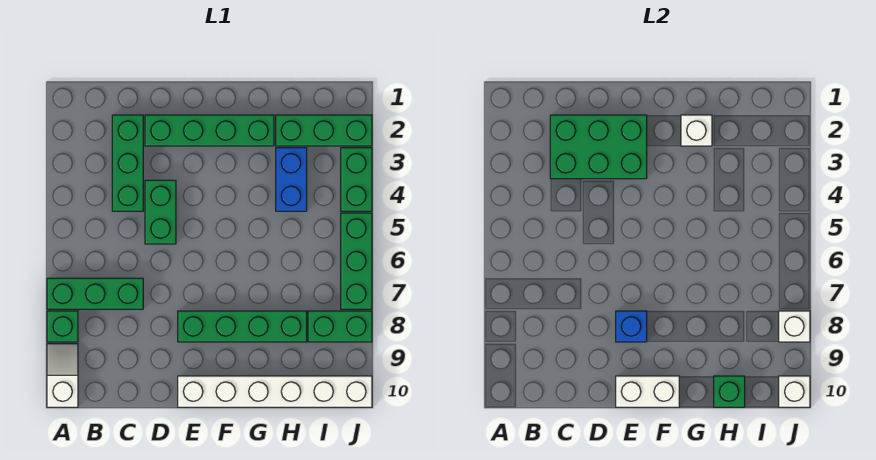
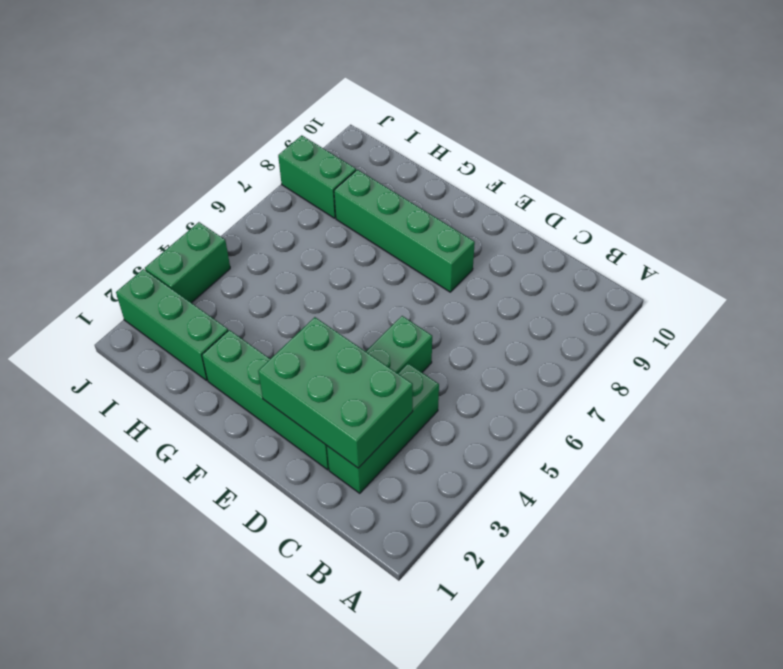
none -> green 1x3 brick [47,278,143,309]
none -> green 1x1 brick [47,311,78,342]
none -> white 1x2 slope [47,344,78,407]

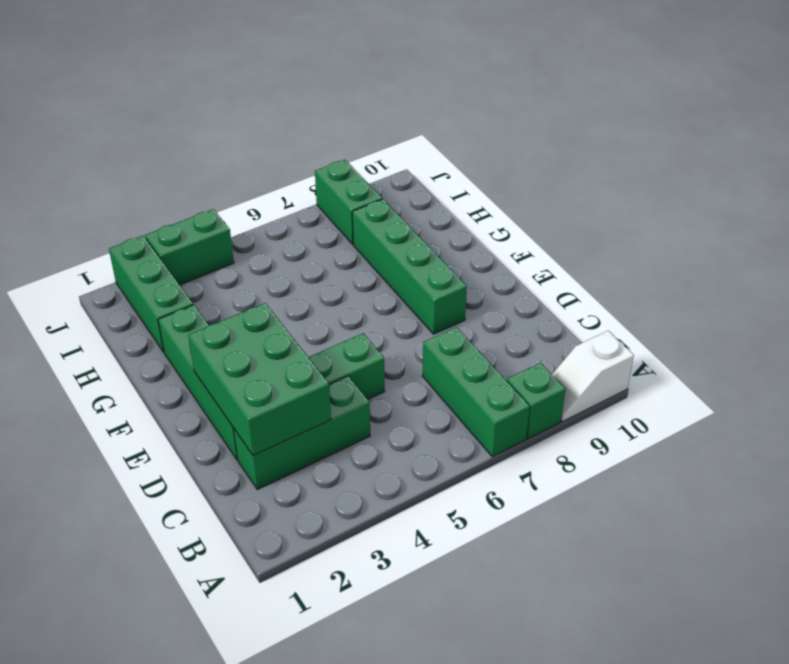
none -> white 1x6 brick [178,376,372,407]
none -> blue 1x2 brick [276,148,307,211]
none -> green 1x3 brick [341,213,372,309]

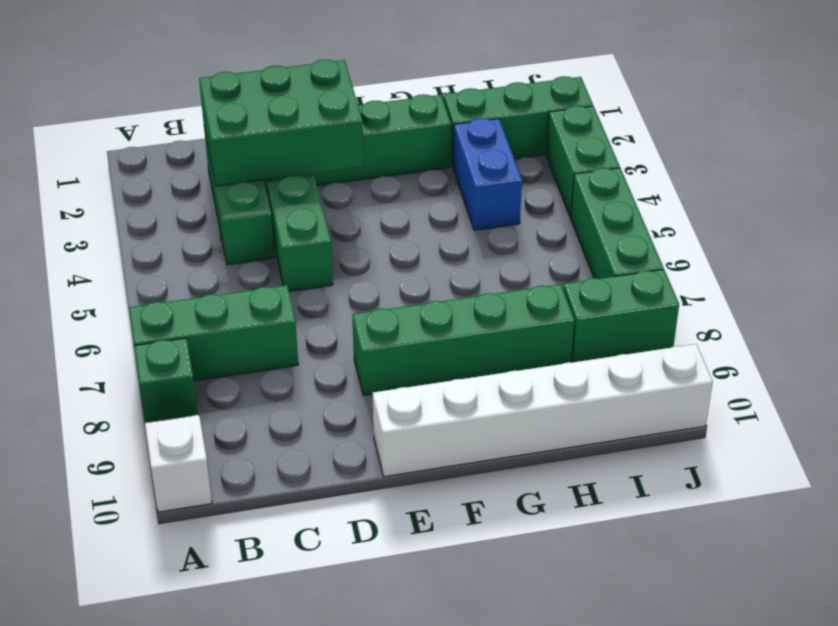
none -> blue 1x1 brick [616,311,647,342]
none -> white 1x2 brick [616,376,679,407]
none -> white 1x1 brick [681,115,712,146]

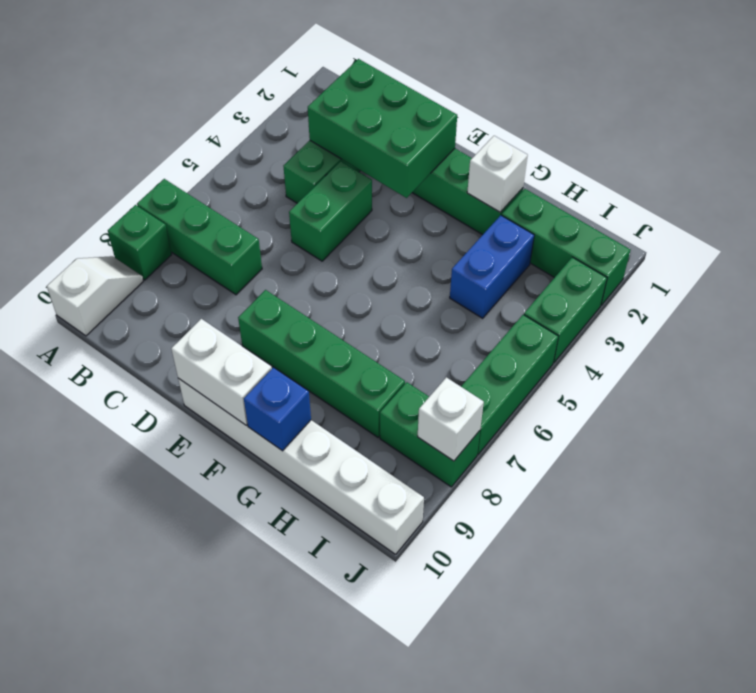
blue 1x1 brick [244,367,311,451] -> blue 1x1 brick moved to [616,311,647,342]
none -> green 1x1 brick [714,376,745,407]
none -> white 1x1 brick [779,376,810,407]

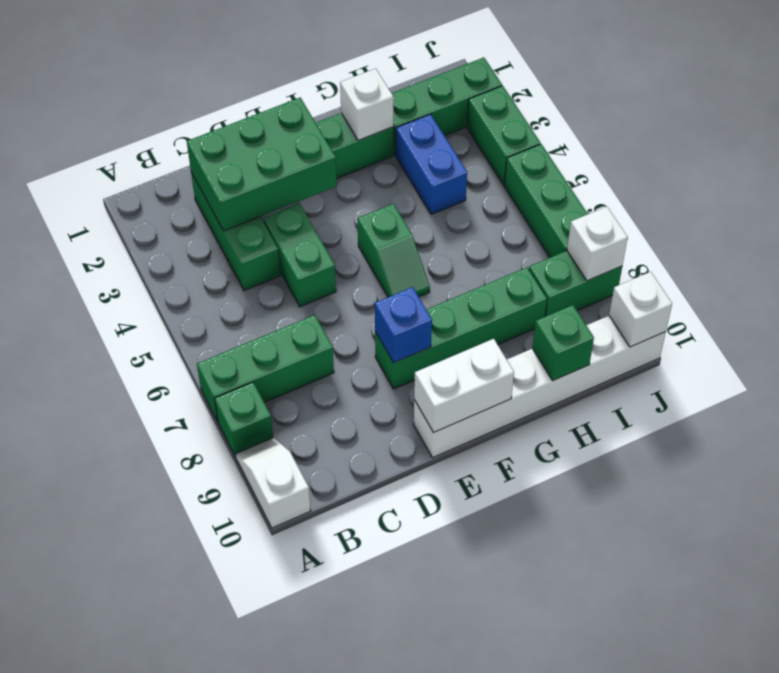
green 1x2 slope [358,204,430,297] -> none

